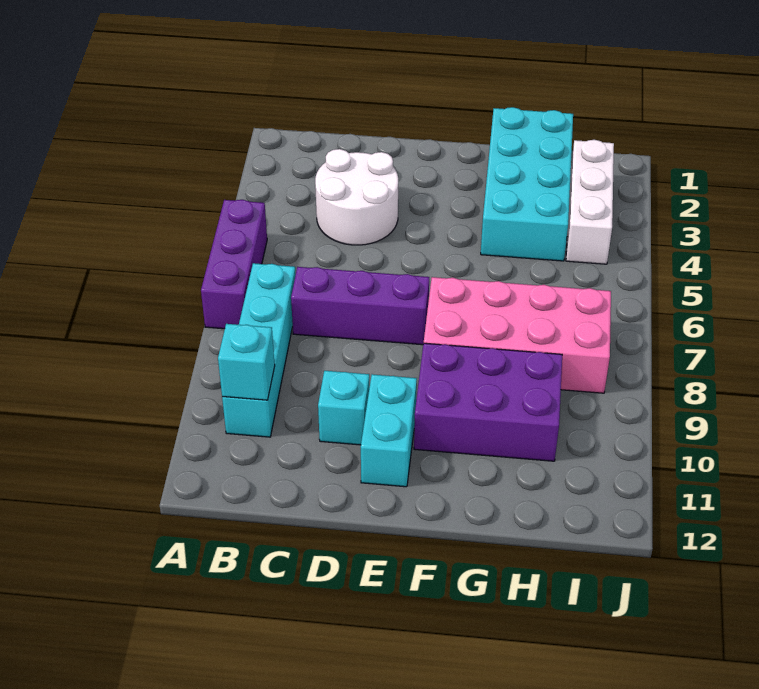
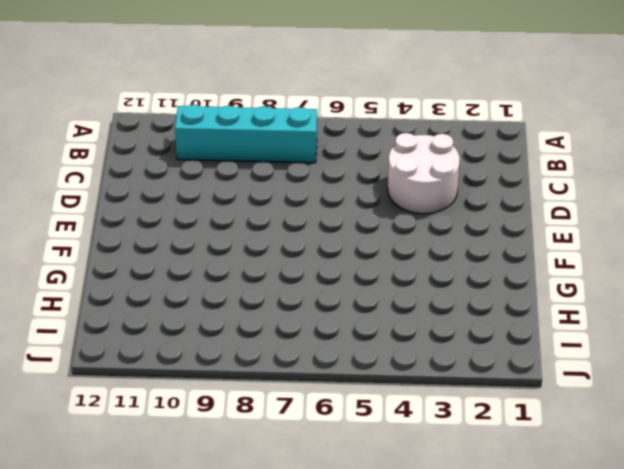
none -> purple 1x3 brick [201,200,267,329]
none -> purple 1x3 brick [291,267,429,345]

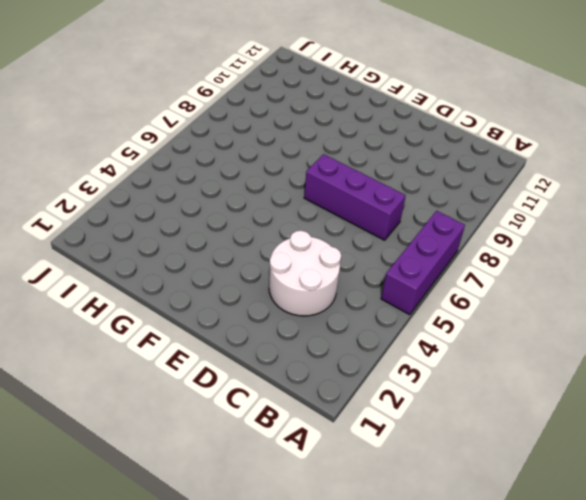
none -> cyan 1x4 brick [222,263,296,437]
none -> cyan 1x1 brick [318,371,369,445]

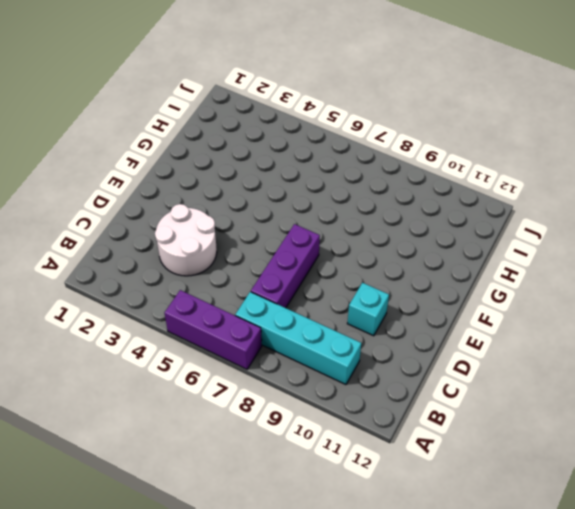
none -> cyan 1x2 brick [361,374,417,487]
none -> pink 2x4 brick [424,277,611,393]

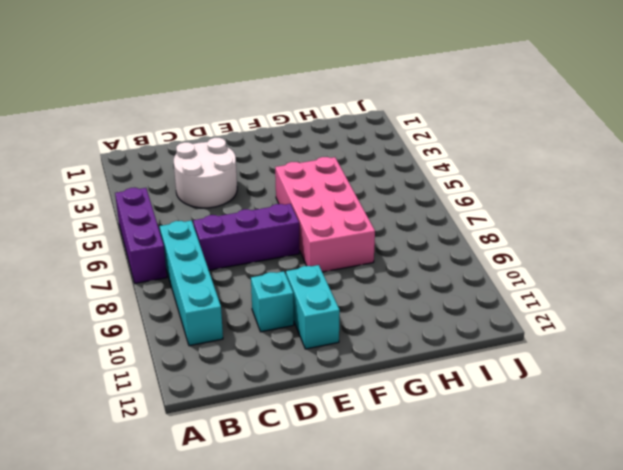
pink 2x4 brick [275,157,375,272] -> pink 2x4 brick turned to [424,277,611,393]
none -> purple 2x3 brick [414,343,562,461]
none -> cyan 2x4 brick [481,107,573,261]

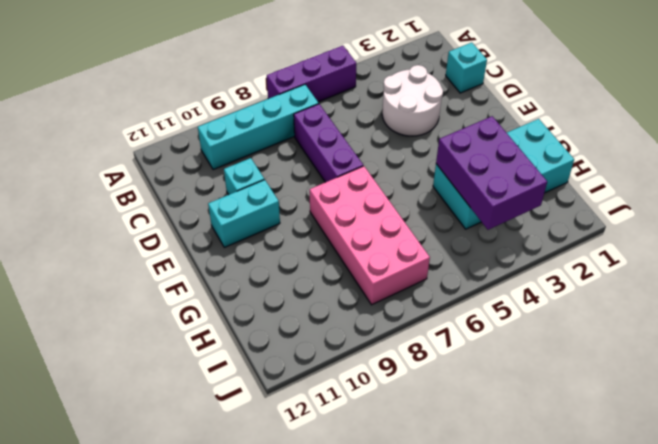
cyan 1x1 brick [446,42,487,93] -> cyan 1x1 brick moved to [218,324,275,400]
purple 2x3 brick [436,116,547,230] -> purple 2x3 brick moved to [414,343,562,461]
none -> white 1x3 brick [566,140,614,264]

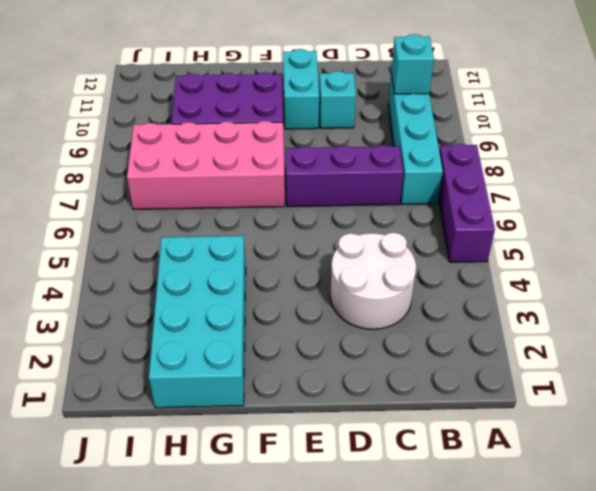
none -> white 1x3 brick [566,140,614,264]

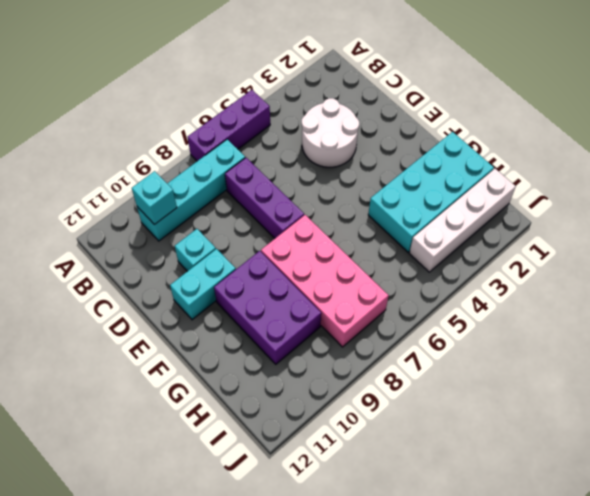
white 1x4 brick [409,169,516,272] -> white 1x3 brick [566,140,614,264]

